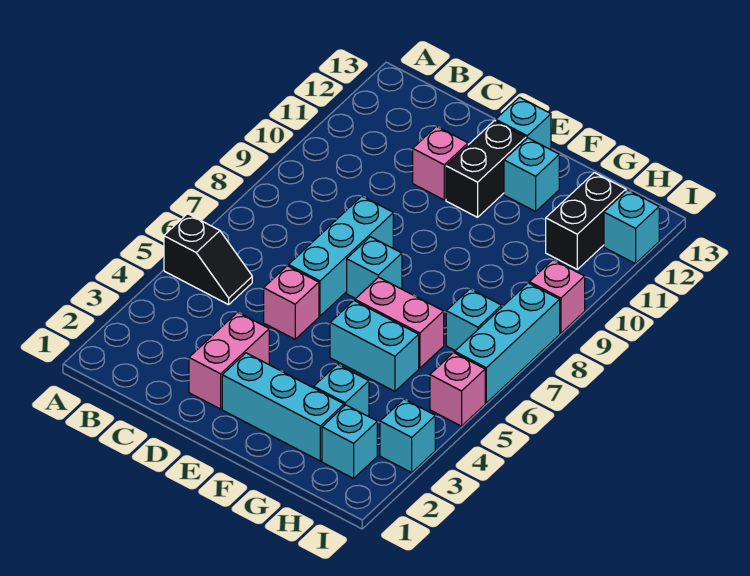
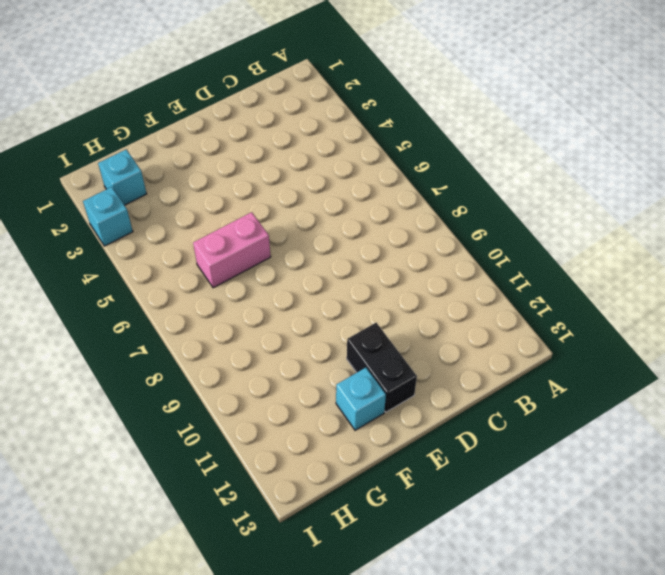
none -> black 1x2 slope [164,214,252,305]
none -> pink 1x2 brick [189,312,269,409]
none -> pink 1x1 brick [264,266,319,339]

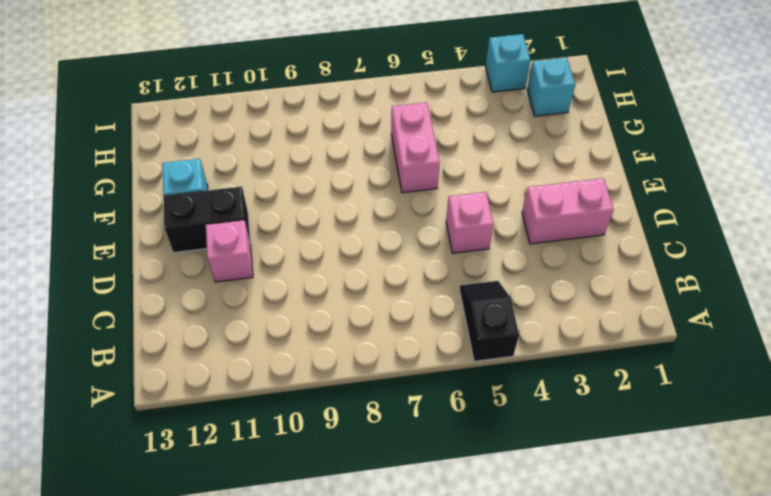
none -> cyan 1x3 brick [288,196,393,316]
none -> cyan 1x3 brick [222,353,344,461]
none -> cyan 1x1 brick [347,237,402,299]

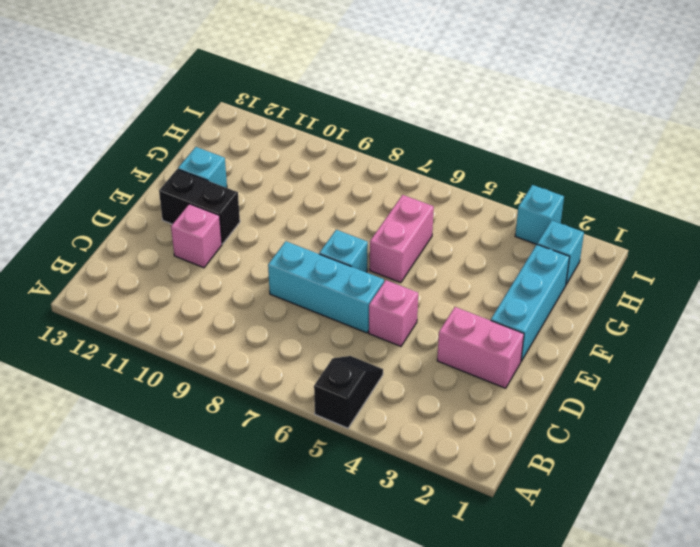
none -> cyan 1x1 brick [496,97,551,150]
none -> cyan 1x2 brick [330,301,419,391]
none -> cyan 1x1 brick [314,364,369,416]

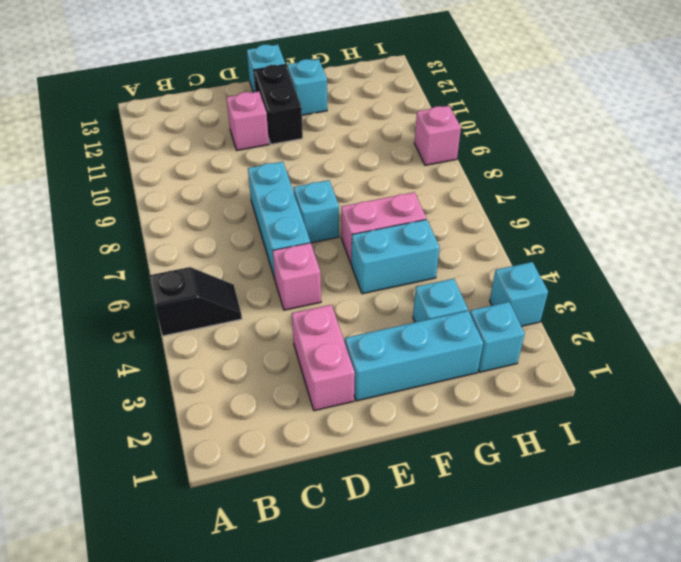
none -> cyan 1x1 brick [446,289,502,351]
none -> black 1x2 brick [546,173,626,269]
none -> pink 1x1 brick [430,353,485,426]

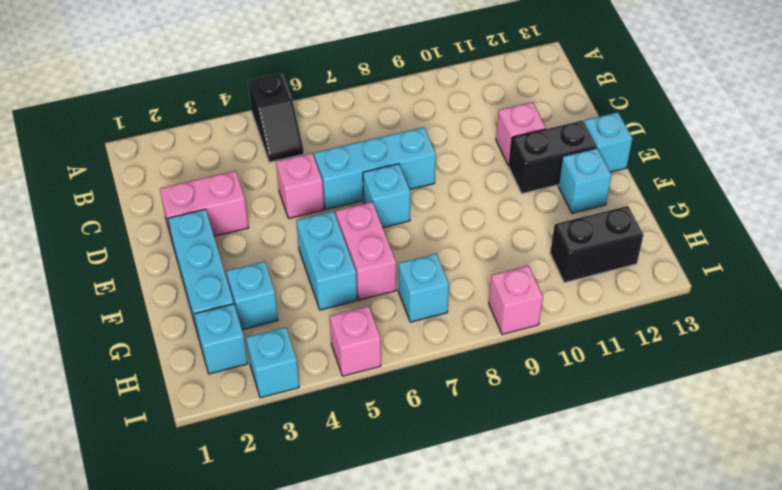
none -> cyan 1x3 brick [455,283,560,403]
none -> cyan 1x1 brick [604,190,659,264]

